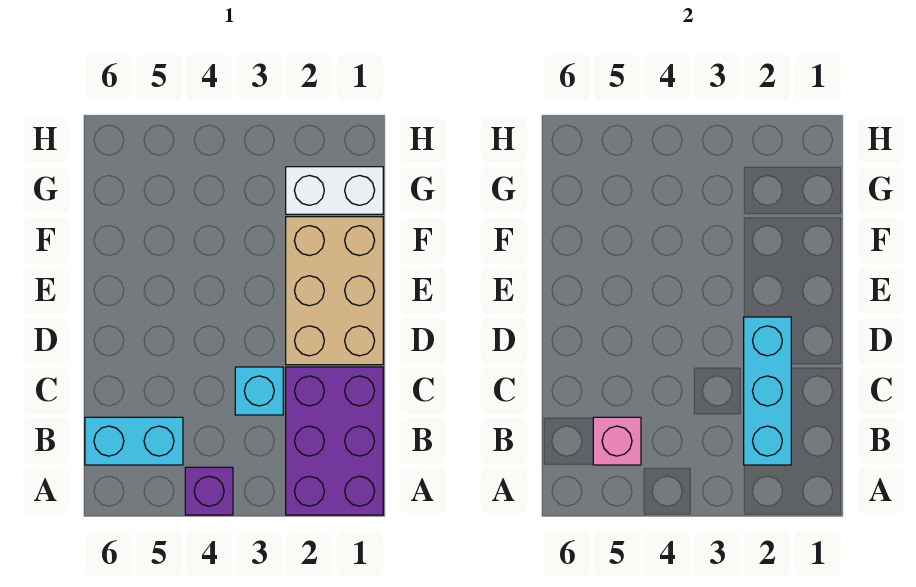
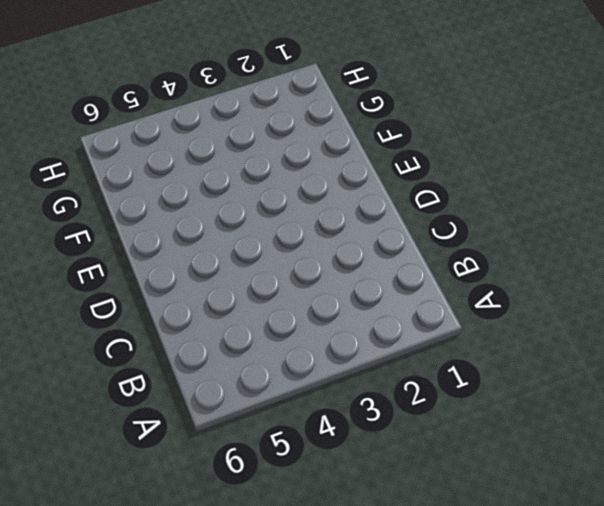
none -> purple 2x3 brick [286,367,383,515]
none -> purple 1x1 brick [185,467,233,515]

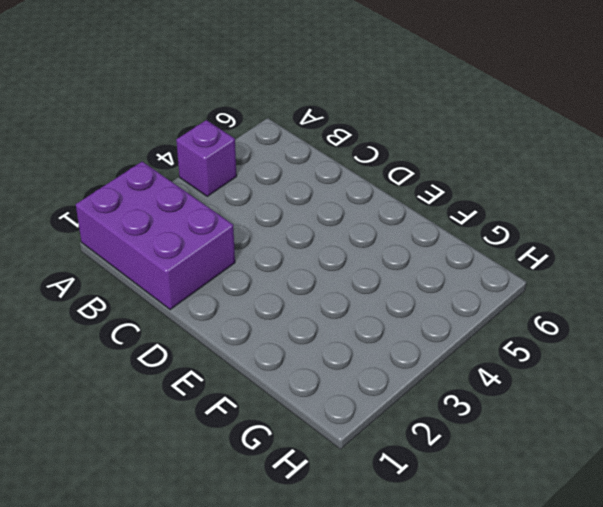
none -> cyan 1x2 brick [85,417,183,465]
none -> cyan 1x1 brick [235,367,283,415]

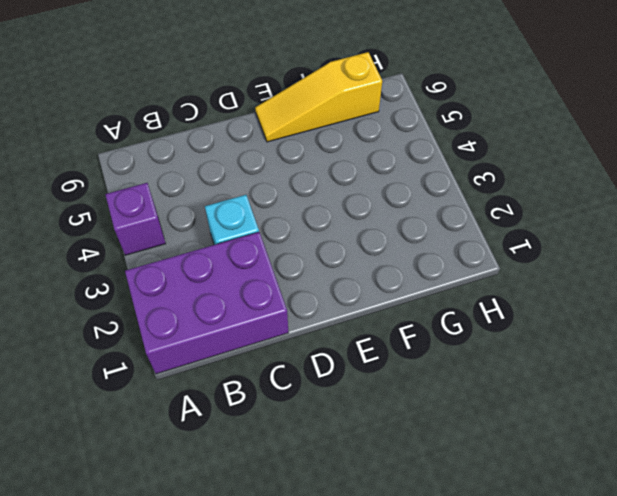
yellow 1x3 slope [255,52,382,142] -> none
none -> cyan 1x2 brick [85,417,183,465]
none -> tan 2x3 brick [286,217,383,365]

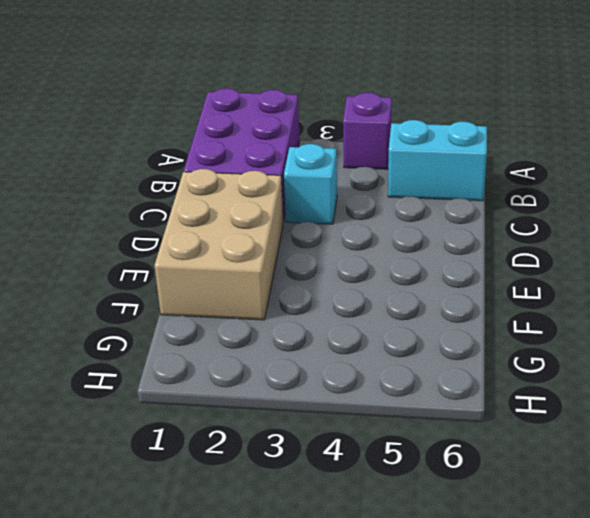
none -> white 1x2 brick [286,167,383,214]
none -> cyan 1x3 brick [744,317,791,465]

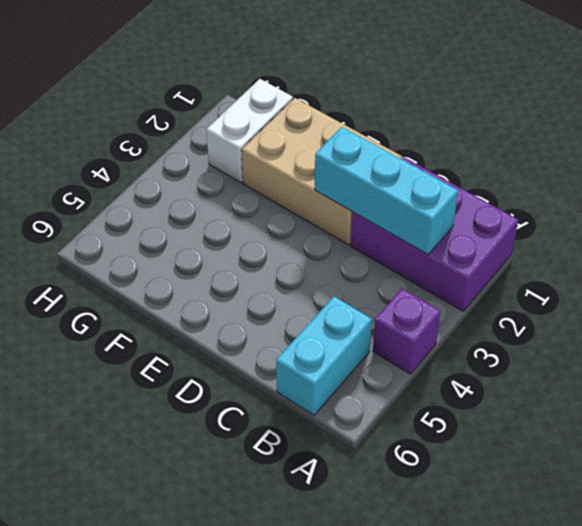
none -> cyan 1x1 brick [235,367,283,415]
none -> pink 1x1 brick [593,417,641,465]

